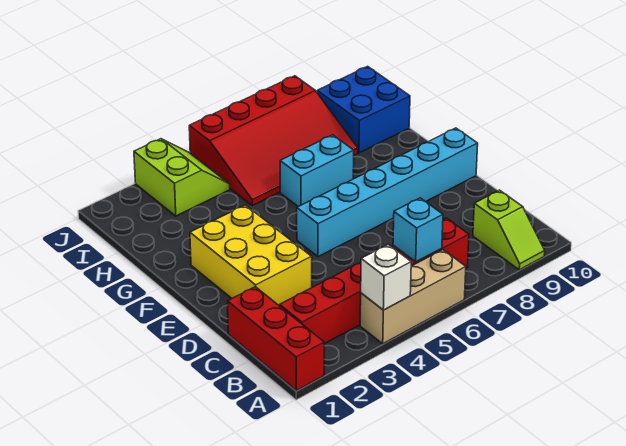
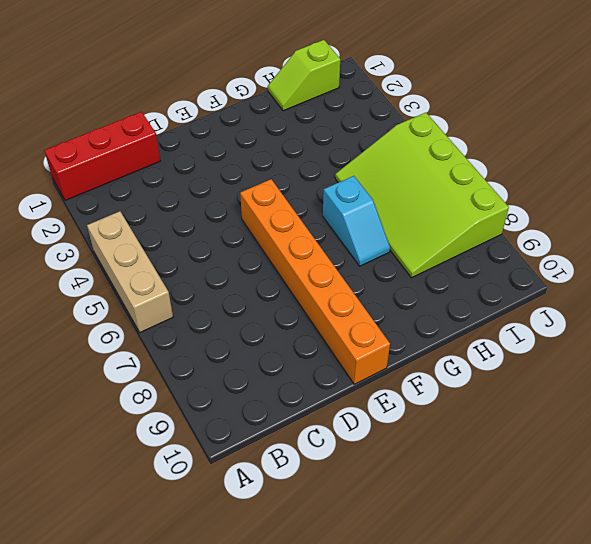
orange 1x6 brick [240,179,390,384] -> cyan 1x6 brick [297,128,478,257]
cyan 1x2 slope [323,176,390,266] -> cyan 1x2 brick [280,135,354,207]
lime 1x2 slope [268,40,340,111] -> lime 1x2 slope moved to [473,190,545,270]
lime 3x4 slope [335,113,509,278] -> red 3x4 slope [189,76,358,206]
none -> red 1x6 brick [280,218,469,344]
none -> yellow 2x3 brick [190,205,312,306]
none -> blue 2x2 brick [317,66,410,153]

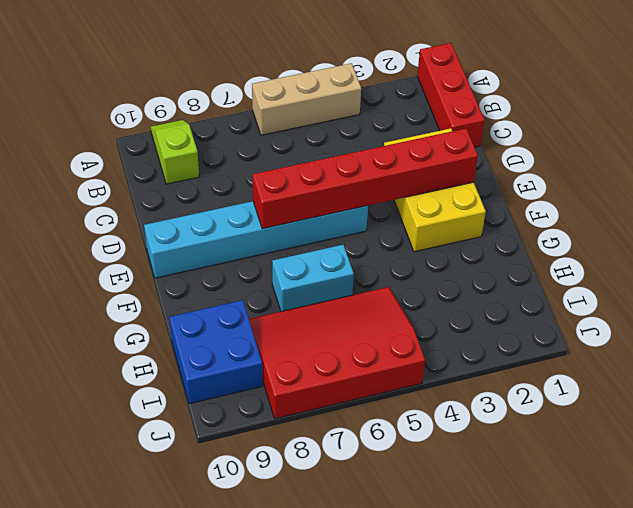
red 1x6 brick [252,129,478,229] -> red 1x6 brick moved to [280,218,469,344]
none -> lime 2x2 slope [134,139,230,216]
none -> white 1x1 brick [361,244,411,310]
none -> cyan 1x1 brick [393,198,443,262]

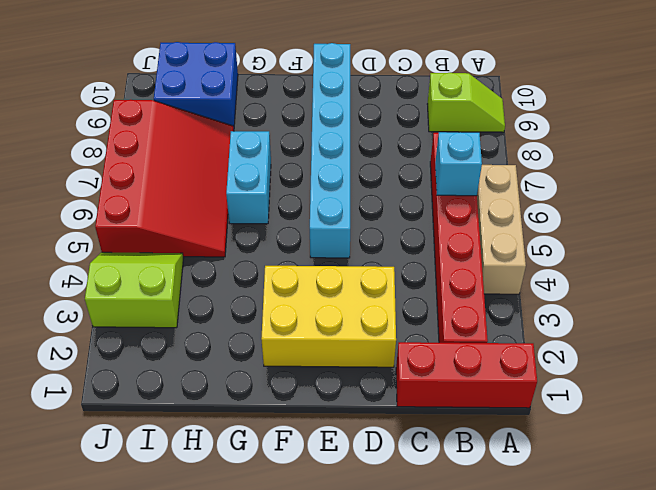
none -> white 1x1 brick [361,244,411,310]

